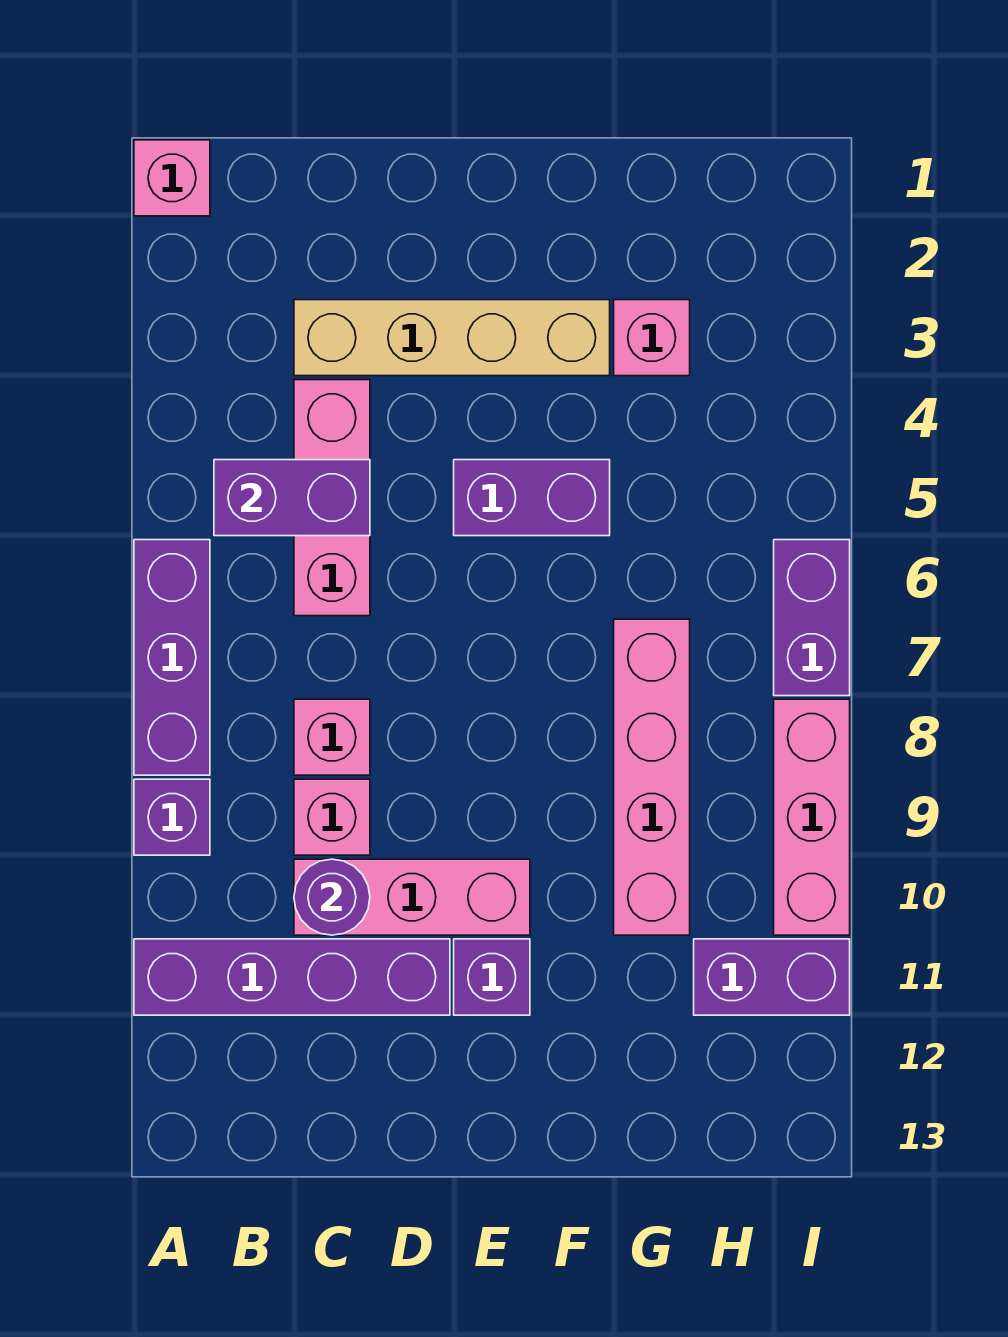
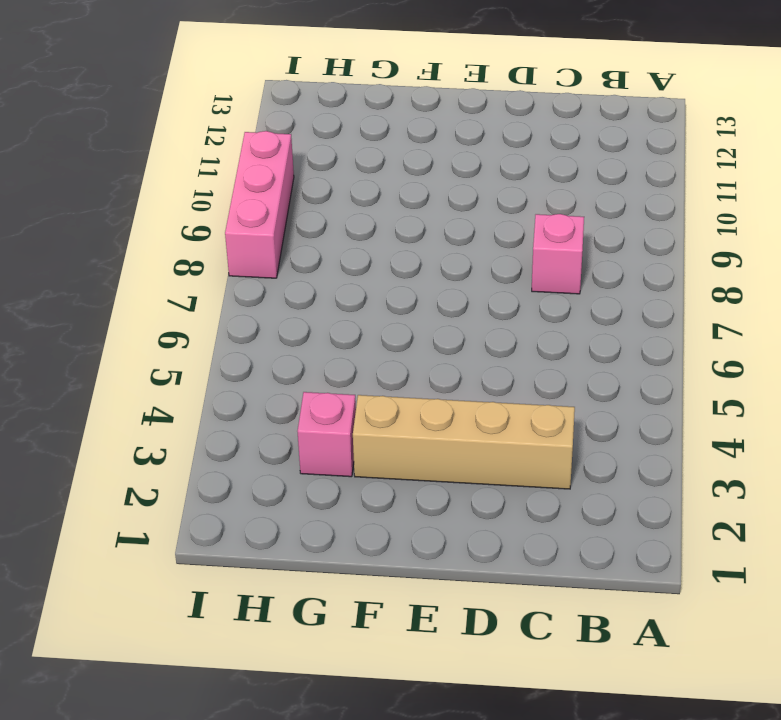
none -> pink 1x1 brick [134,140,210,216]
none -> purple 1x3 brick [134,540,210,775]
none -> purple 1x1 brick [134,779,210,855]

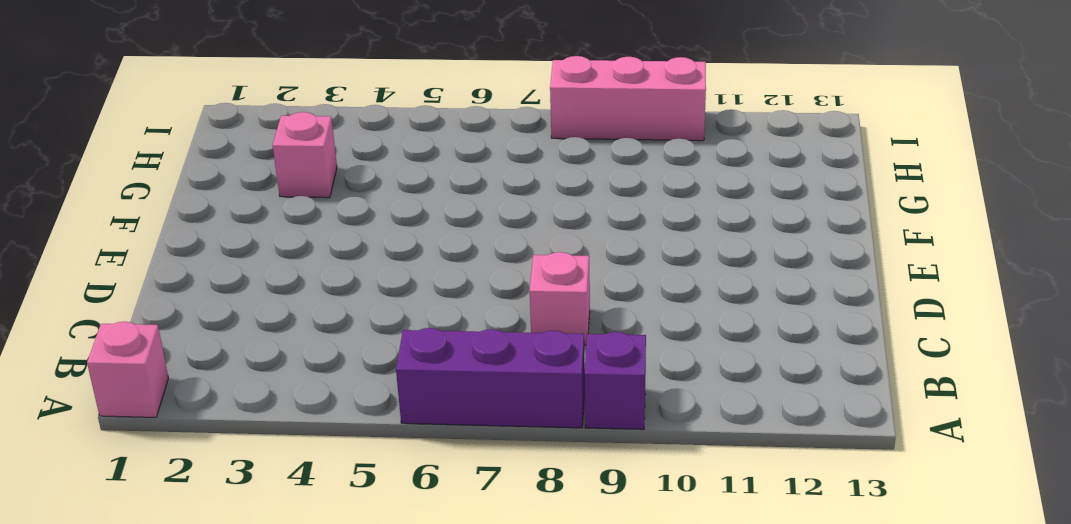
none -> purple 1x4 brick [134,939,450,1015]
none -> tan 1x4 brick [294,300,610,376]
none -> pink 1x3 brick [294,380,370,616]

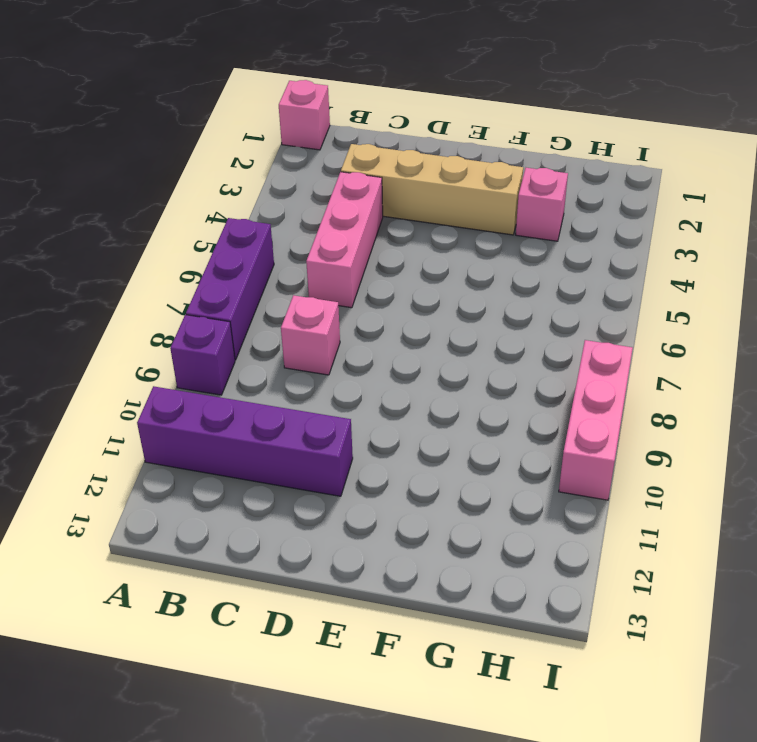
none -> pink 1x1 brick [294,779,370,855]
none -> pink 1x3 brick [294,859,530,935]
none -> purple 1x2 brick [454,460,610,536]

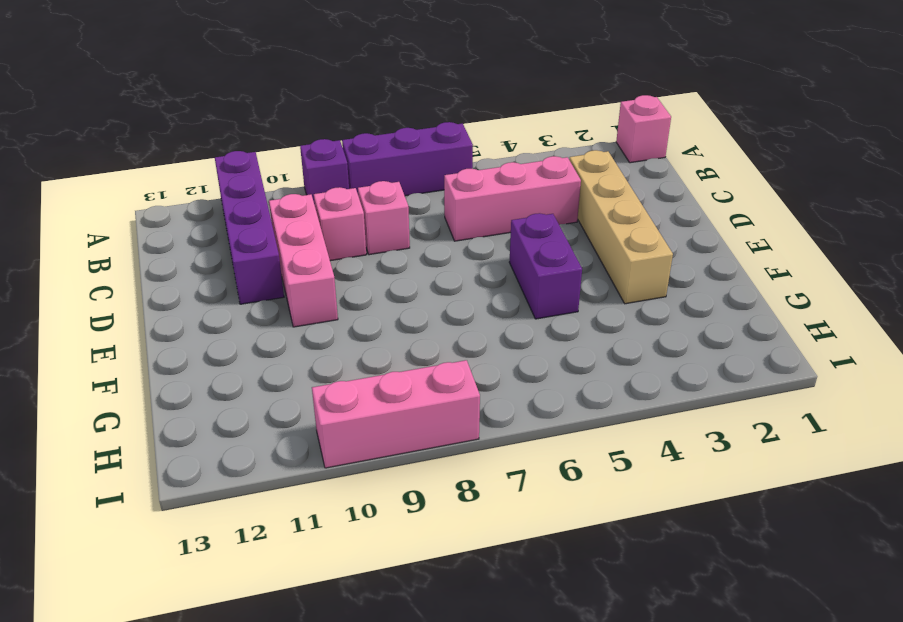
none -> purple 1x1 brick [454,939,530,1015]
none -> pink 1x1 brick [614,300,690,376]
none -> pink 1x4 brick [614,619,690,935]

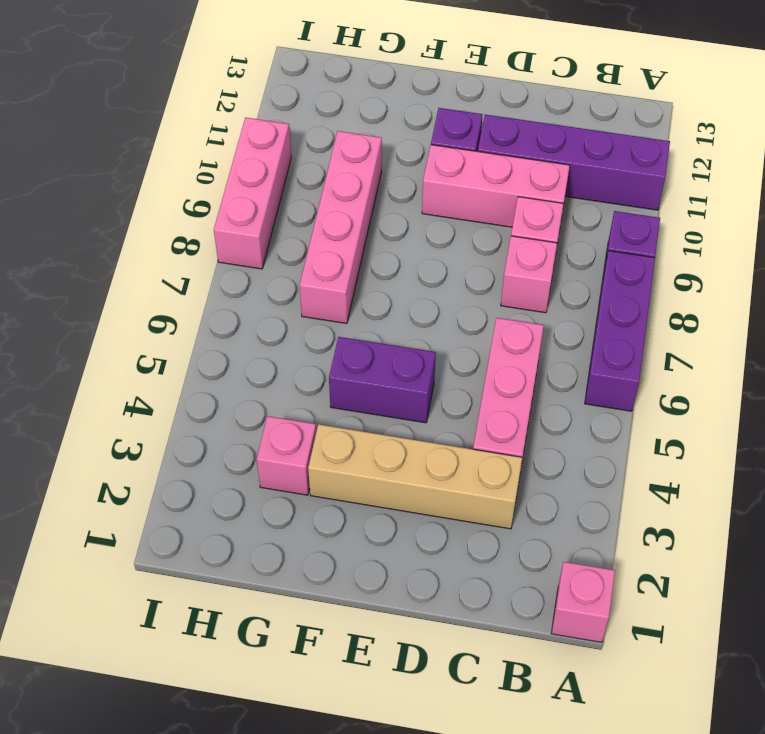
none -> purple 1x2 brick [694,939,850,1015]
none -> purple 1x2 brick [774,540,850,696]
none -> purple 1x2 brick [214,460,370,536]

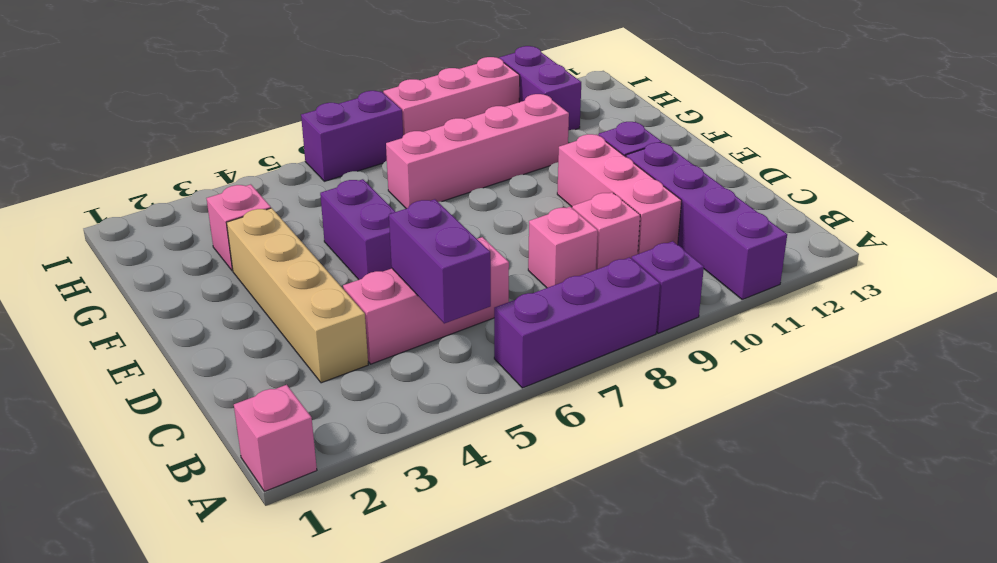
none -> purple 1x1 round brick [294,859,370,935]

